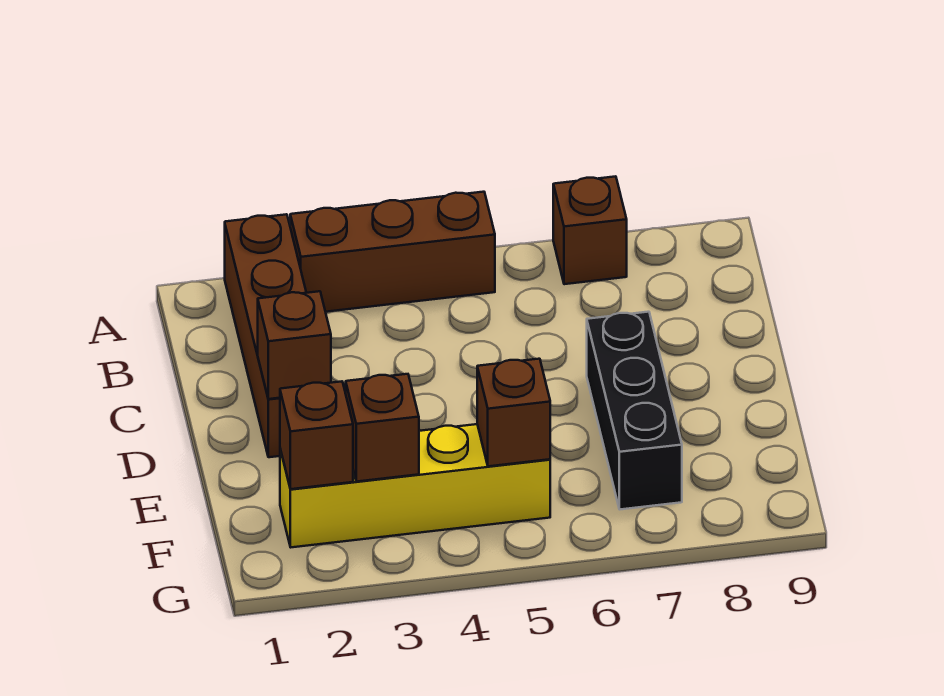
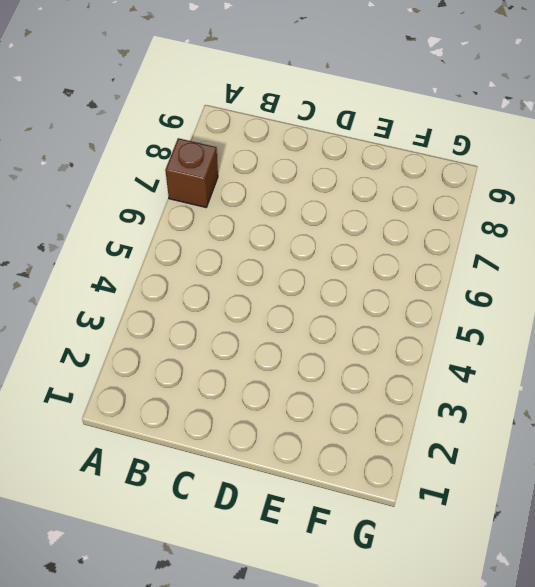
none -> brown 1x4 brick [225,214,306,457]
none -> brown 1x3 brick [290,192,495,312]

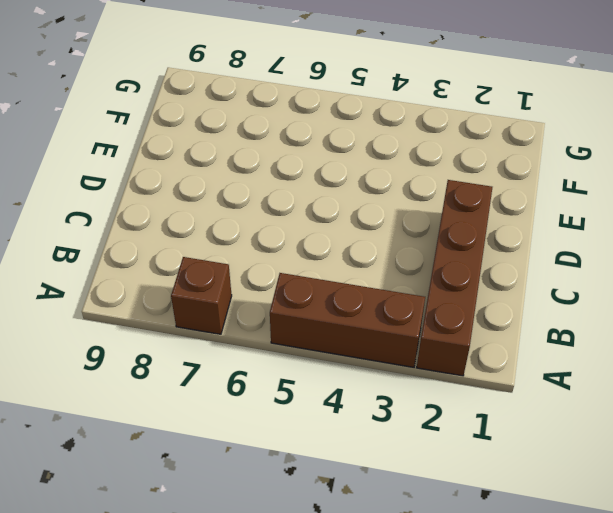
none -> black 1x3 brick [587,312,682,509]
none -> yellow 1x4 brick [280,424,550,547]

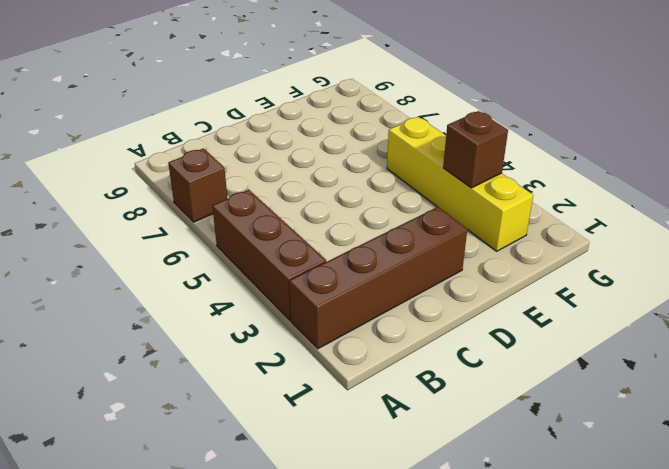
none -> black 1x3 brick [587,312,682,509]
none -> brown 1x1 brick [258,291,331,399]

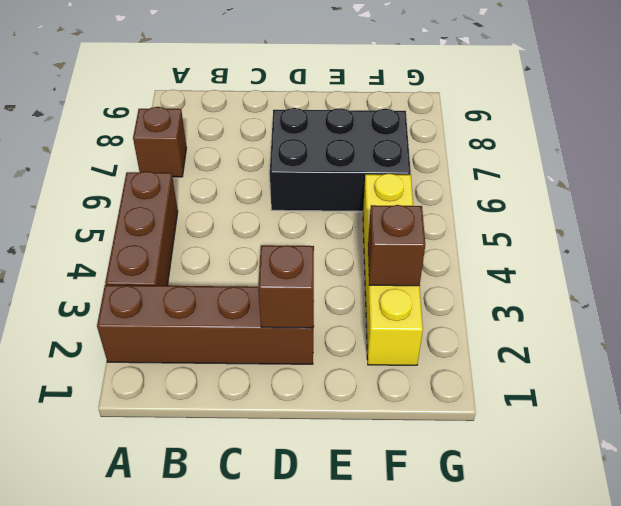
black 2x3 brick [270,108,411,211] -> black 1x3 brick [587,312,682,509]
none -> brown 1x1 brick [280,381,353,489]
none -> brown 1x1 brick [477,359,550,466]

